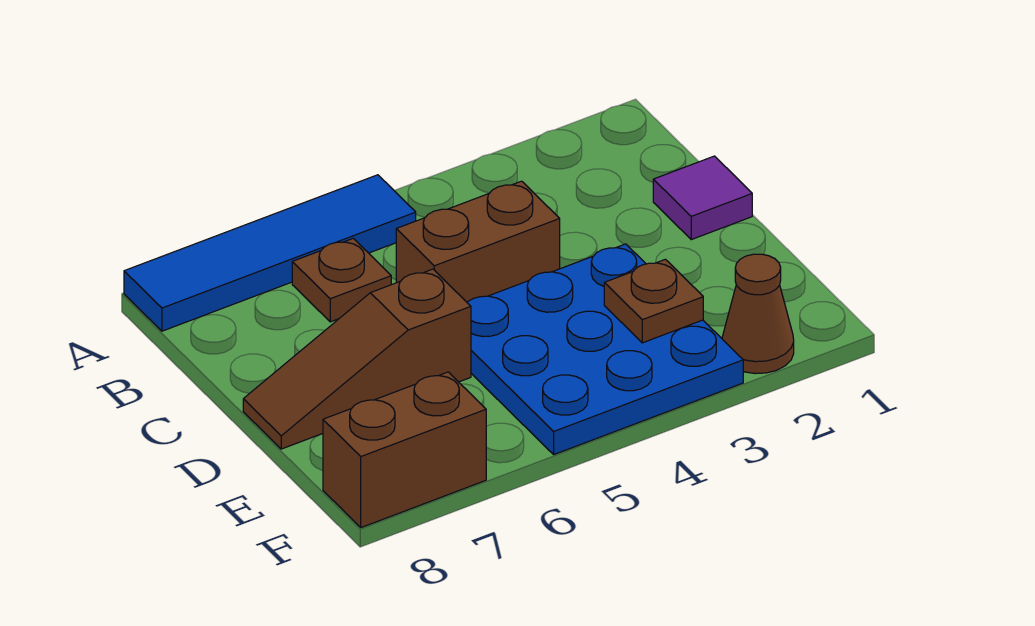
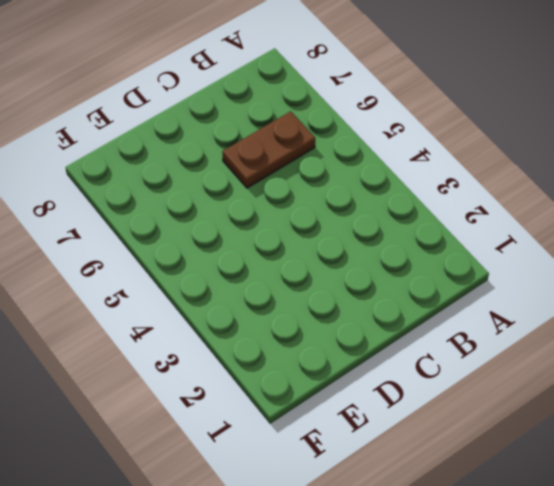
brown 1x2 plate [222,111,315,188] -> brown 1x1 plate [292,238,391,322]
none -> blue 1x4 tile [124,175,416,331]
none -> purple 1x1 tile [653,156,752,240]

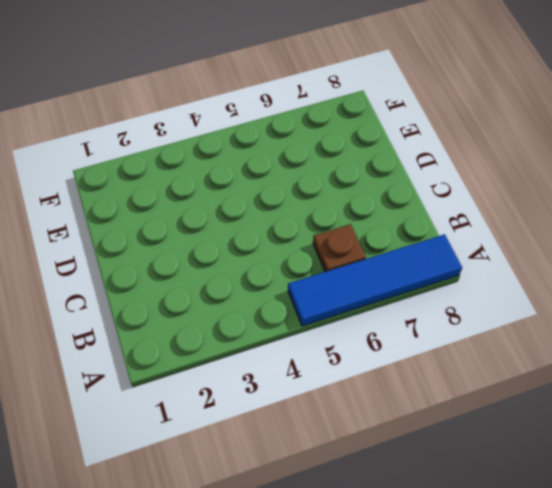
none -> purple 1x1 tile [653,156,752,240]
none -> brown 1x2 brick [396,181,560,302]

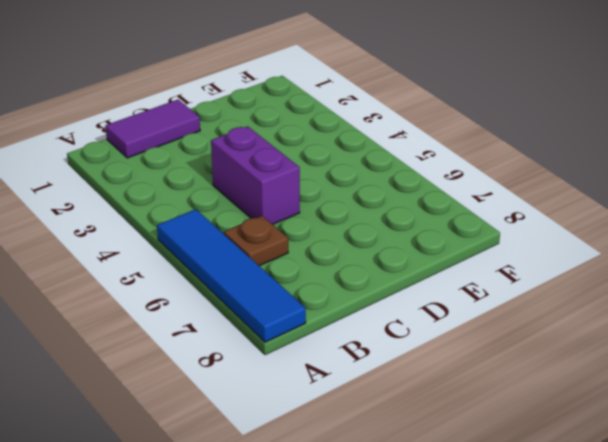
purple 1x2 tile [105,100,200,158] -> purple 1x1 tile [653,156,752,240]
purple 1x2 brick [211,126,300,224] -> brown 1x2 brick [396,181,560,302]
none -> blue 3x3 plate [467,244,743,454]
none -> brown 1x3 slope [243,269,471,449]

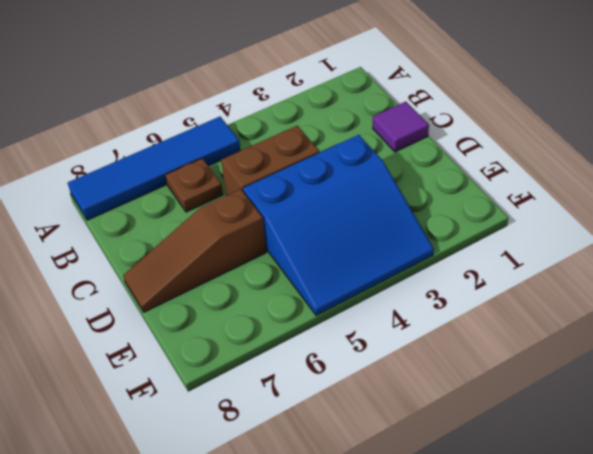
blue 3x3 slope [243,135,434,315] -> blue 3x3 plate [467,244,743,454]
none -> brown 1x1 cone [722,254,794,374]
none -> brown 1x2 brick [323,372,486,527]

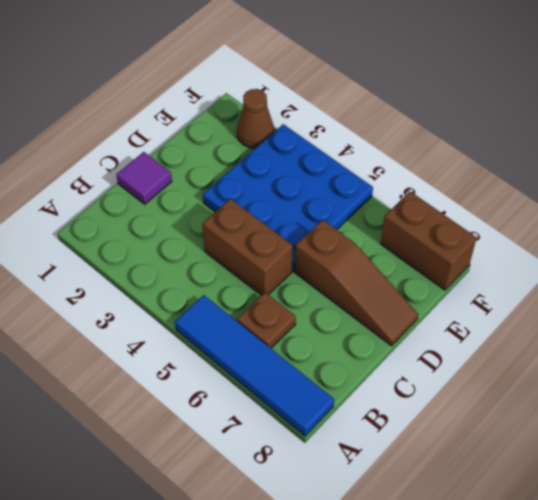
none -> brown 1x1 plate [604,259,703,343]

